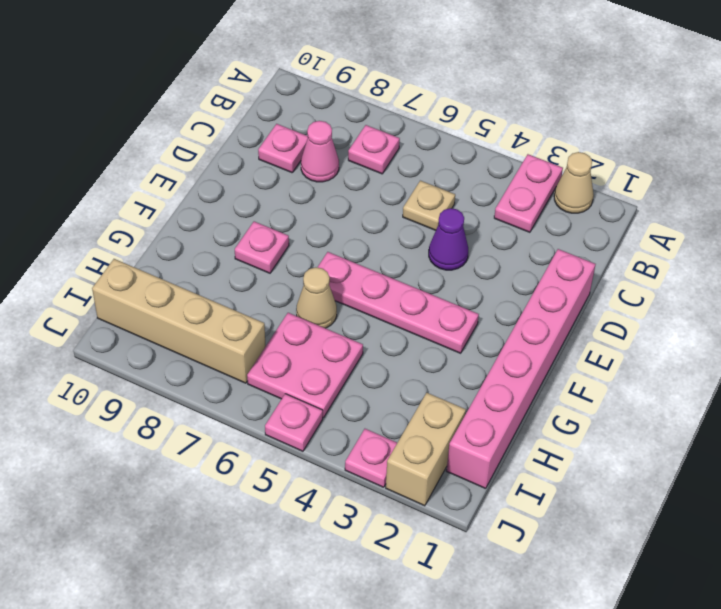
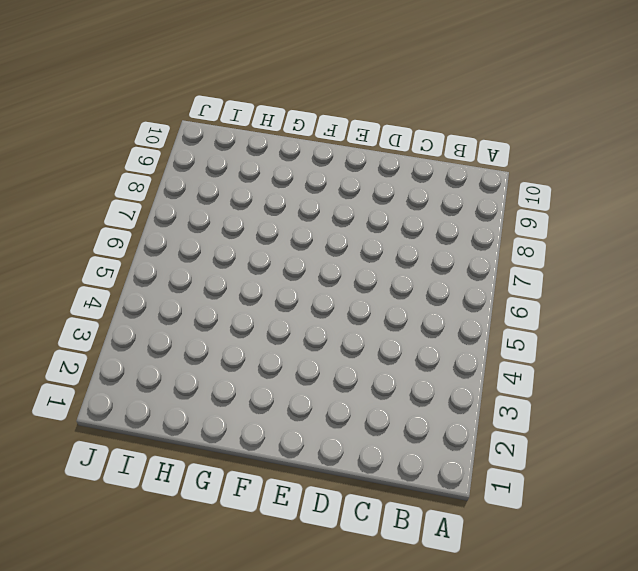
none -> tan 1x1 cone [554,152,594,213]
none -> pink 1x2 plate [494,154,563,232]
none -> pink 1x1 plate [348,125,400,174]

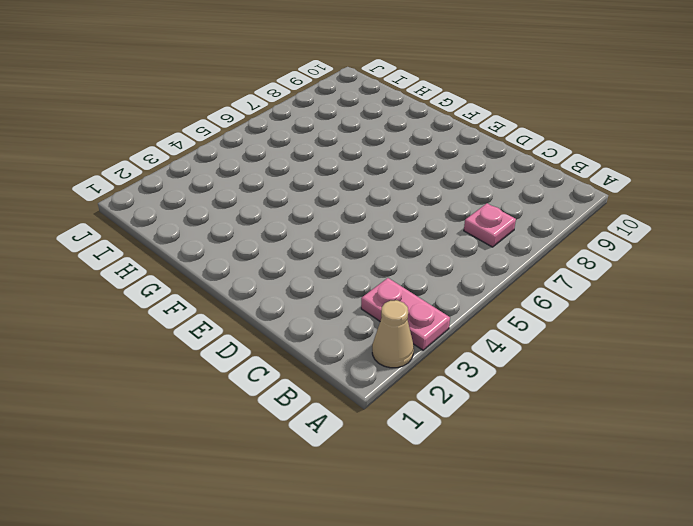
none -> tan 1x1 plate [403,181,455,230]
none -> pink 1x1 cone [301,121,339,182]
none -> pink 1x1 plate [258,124,308,173]

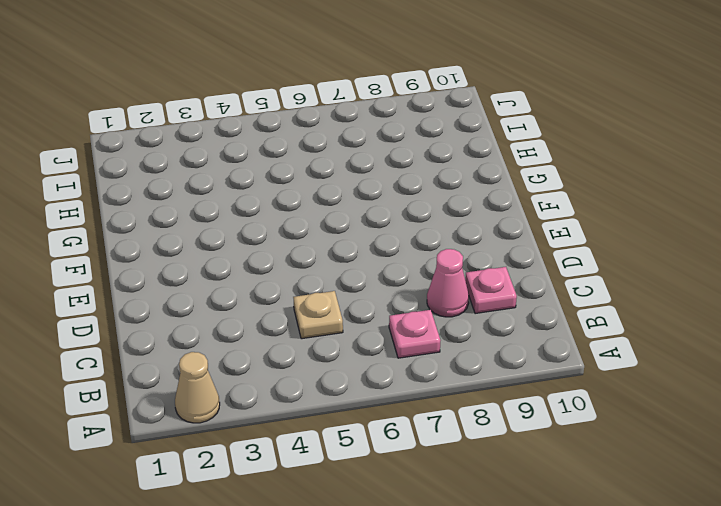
none -> pink 1x2 plate [494,154,563,232]
none -> pink 1x6 brick [447,249,596,489]
none -> purple 1x1 cone [429,208,468,270]

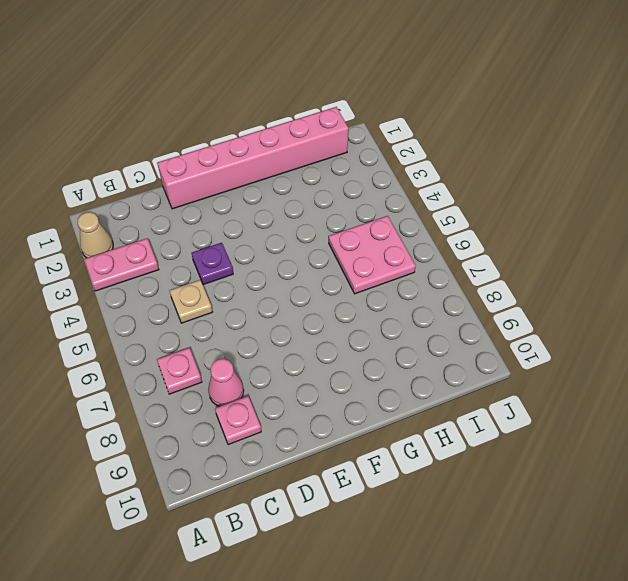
purple 1x1 plate [192,243,233,285] -> purple 1x1 cone [429,208,468,270]
none -> pink 1x4 plate [317,252,479,353]
none -> pink 1x1 plate [235,221,289,273]
none -> tan 1x1 cone [296,267,337,328]

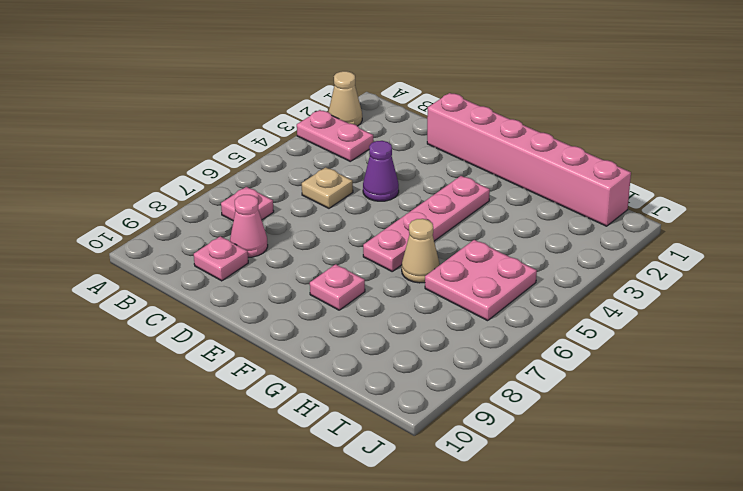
none -> tan 1x2 brick [386,393,466,506]
none -> tan 1x4 brick [92,259,266,383]
none -> pink 1x1 plate [345,429,397,487]

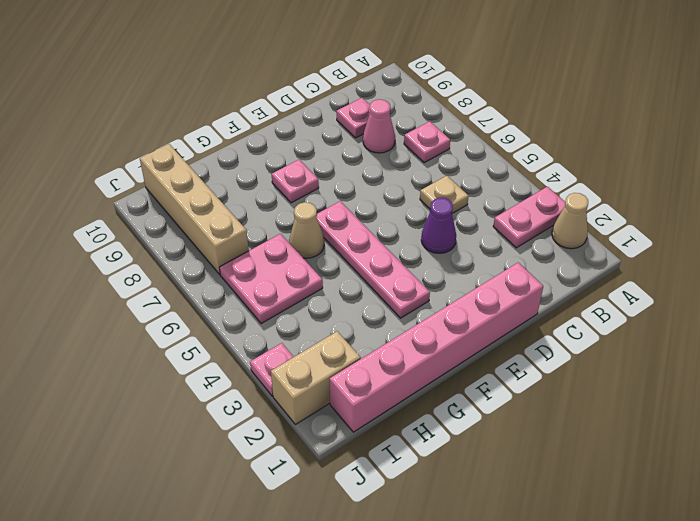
none -> pink 1x1 plate [265,394,323,451]

